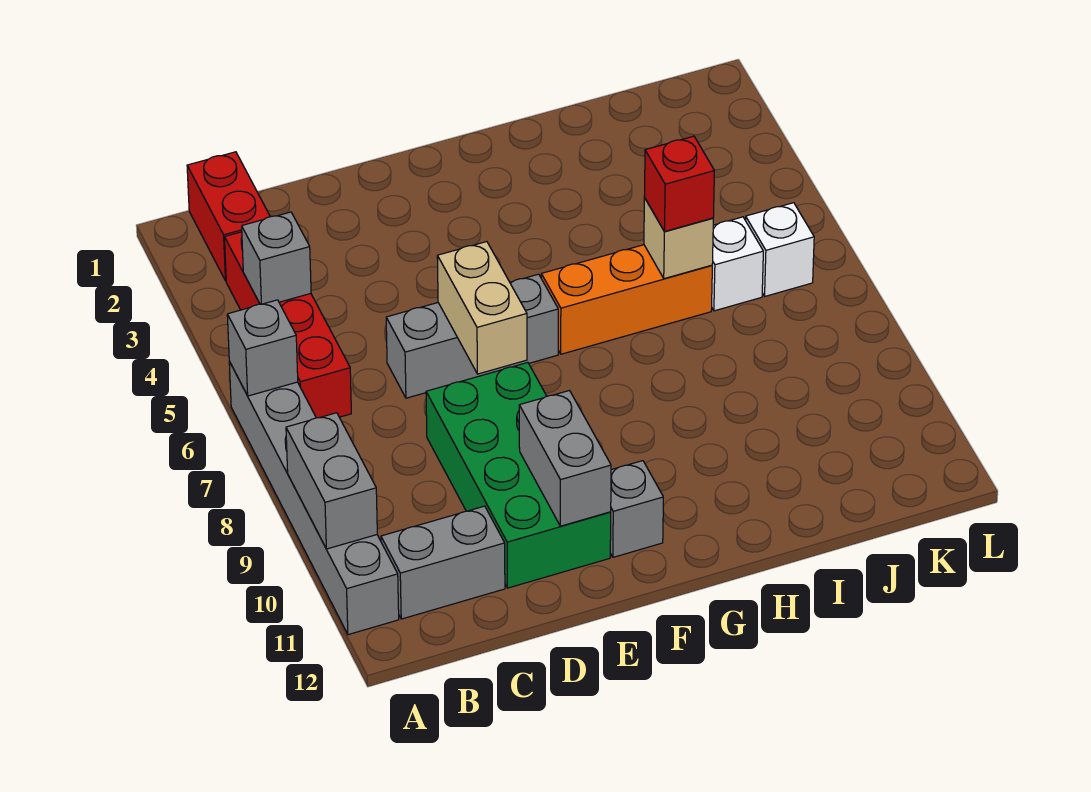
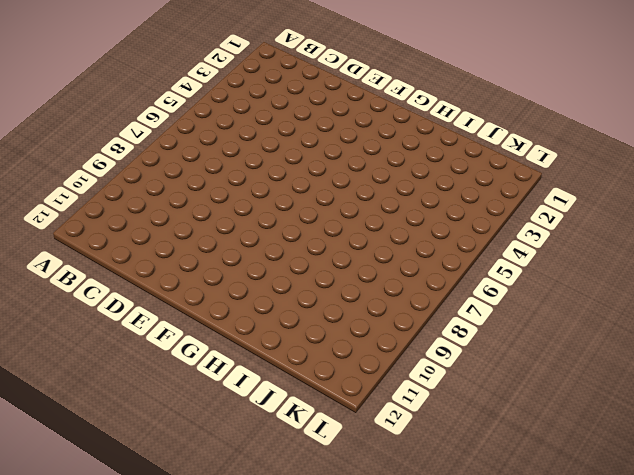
none -> grey 1x6 brick [229,362,399,635]
none -> red 1x2 brick [187,152,270,281]
none -> red 1x4 brick [225,232,351,418]

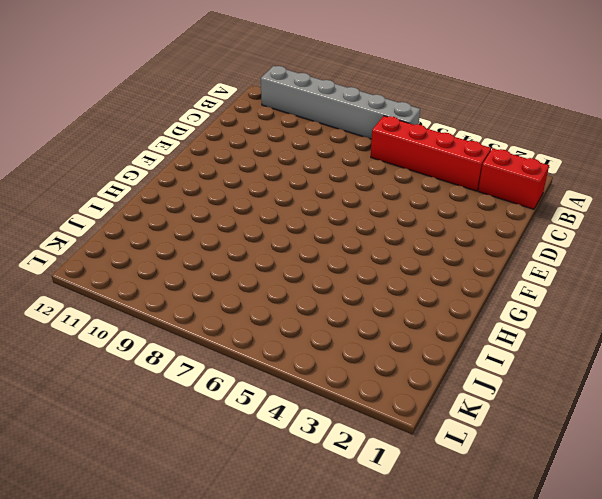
none -> grey 1x2 brick [381,506,505,619]
none -> grey 1x3 brick [386,274,558,398]
none -> green 2x4 brick [426,363,611,588]

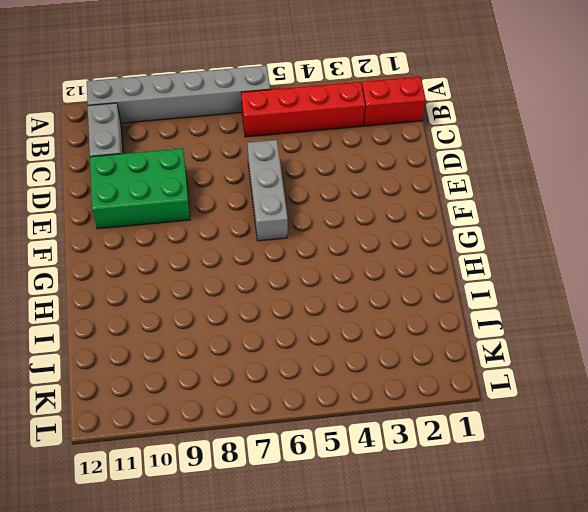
green 2x3 brick [90,148,190,229] -> green 2x4 brick [426,363,611,588]
none -> grey 1x1 brick [610,461,663,557]
none -> orange 1x3 brick [541,245,712,354]
none -> white 1x1 brick [712,217,763,311]

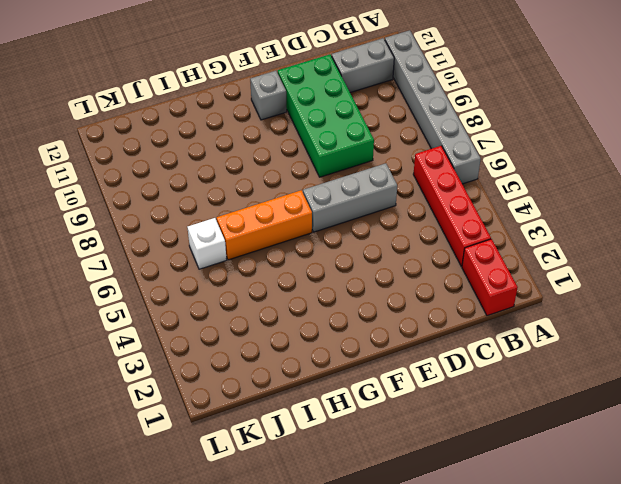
none -> white 1x1 brick [746,203,814,296]
none -> grey 1x1 brick [227,300,298,396]
none -> grey 1x2 brick [286,413,377,549]

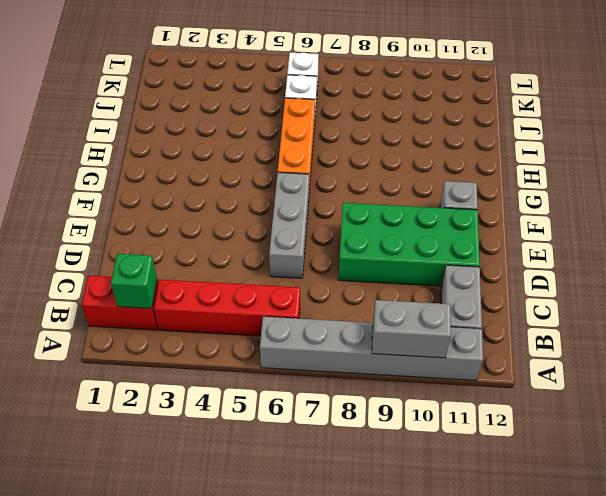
green 1x1 brick [111,254,157,308] -> none
none -> grey 1x1 brick [227,300,298,396]
none -> grey 1x1 brick [242,212,311,304]
none -> tan 1x2 brick [437,242,527,374]

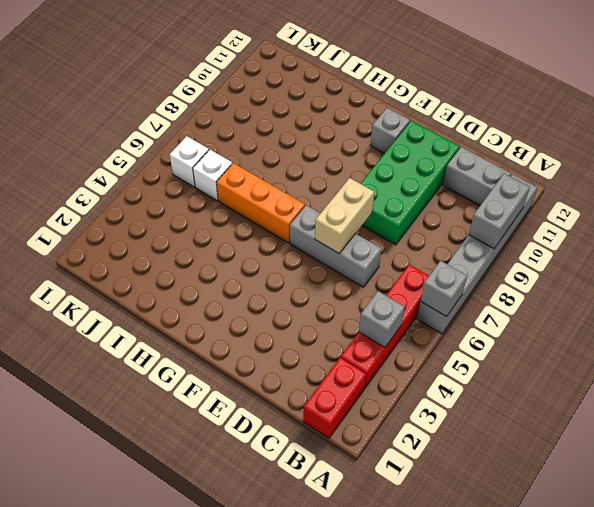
none -> grey 1x2 brick [519,391,611,526]
none -> tan 1x1 brick [644,198,713,279]
none -> red 1x1 brick [644,136,714,231]

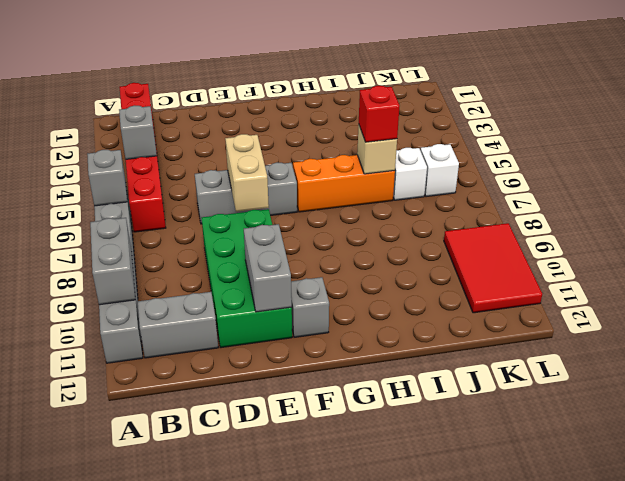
red 2x3 tile [444,223,542,313] -> none

